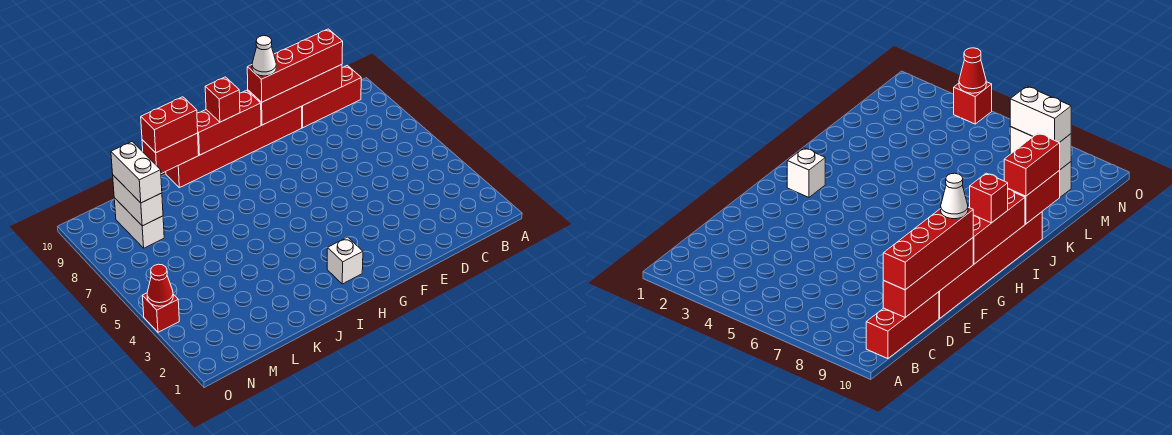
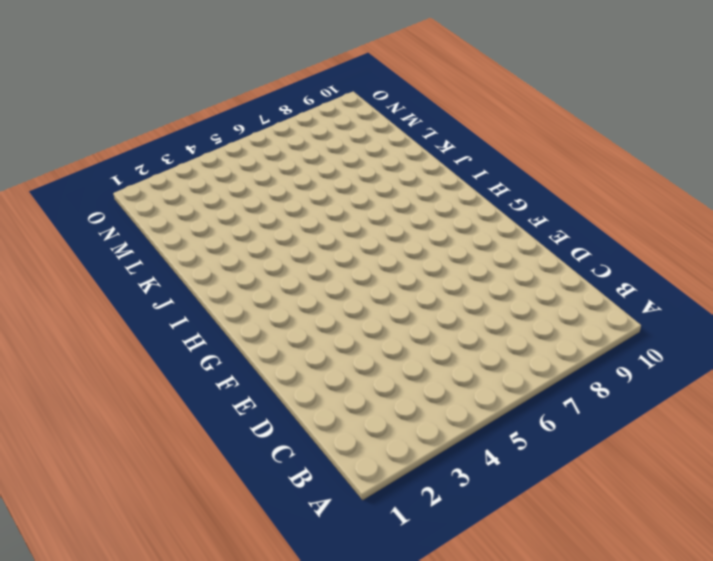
none -> red 1x3 brick [302,65,361,128]
none -> red 1x6 brick [166,106,302,188]
none -> white 1x1 brick [327,237,363,284]

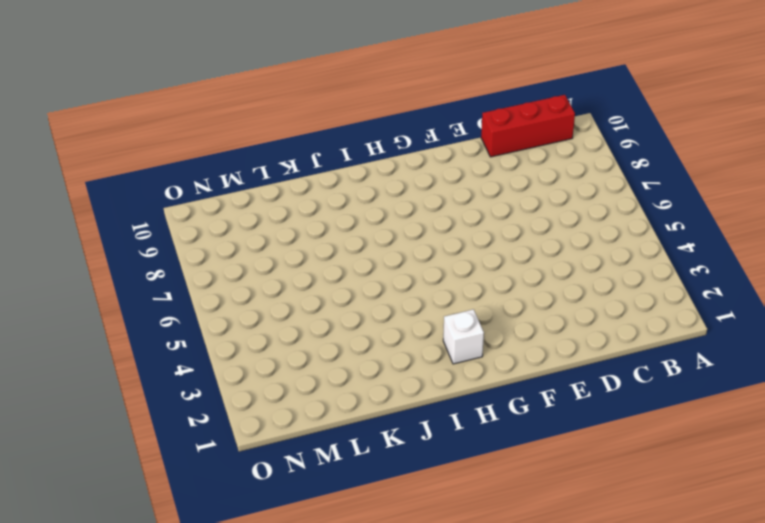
none -> red 1x6 brick [166,106,302,188]
none -> white 1x2 brick [114,198,164,248]
none -> red 1x1 brick [142,293,179,332]

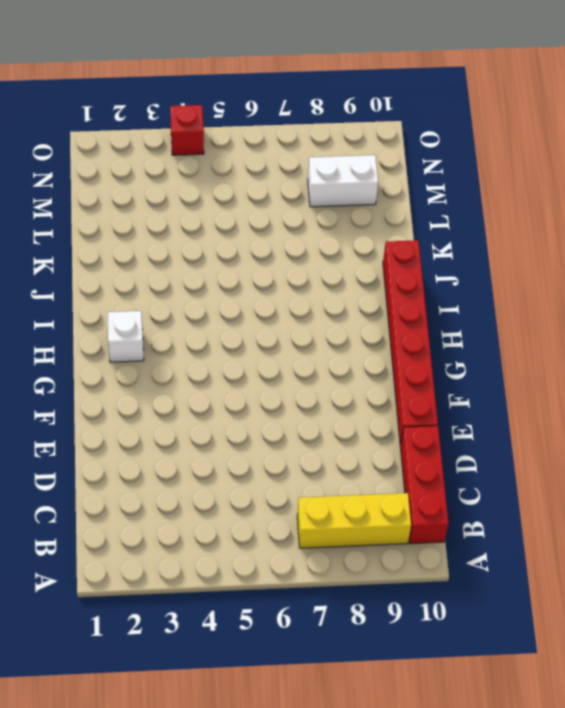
yellow 1x3 brick [297,493,411,548] -> none
none -> red 1x4 brick [248,64,342,125]
none -> red 1x3 brick [197,90,261,155]
none -> red 1x2 brick [142,133,199,174]

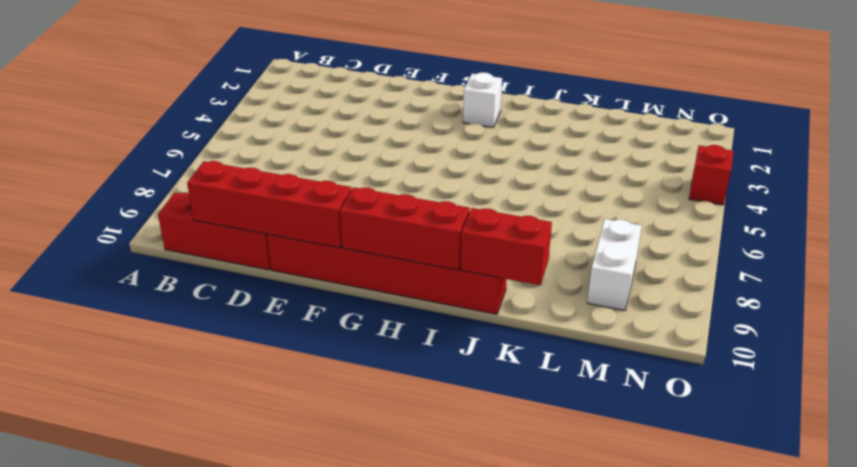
none -> white 1x2 brick [113,175,163,226]
none -> red 1x1 cone [147,264,173,306]
none -> red 1x4 brick [247,29,343,102]

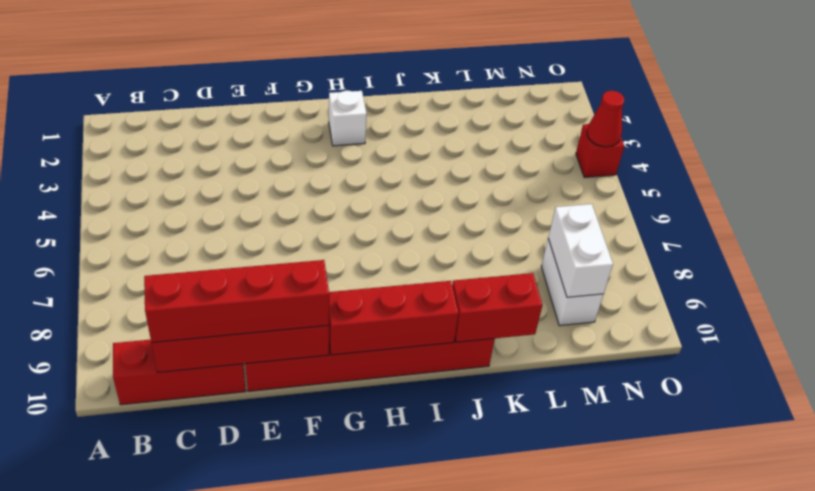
none -> red 1x1 brick [205,77,240,122]
none -> red 1x2 brick [141,97,198,153]
none -> white 1x2 brick [111,142,162,203]

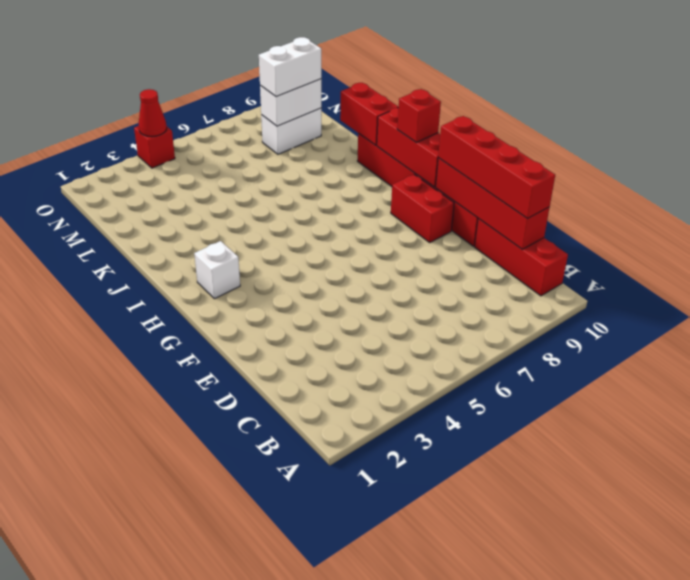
red 1x2 brick [391,174,454,242] -> red 1x2 brick moved to [141,97,198,153]
none -> white 1x1 cone [252,36,276,76]

